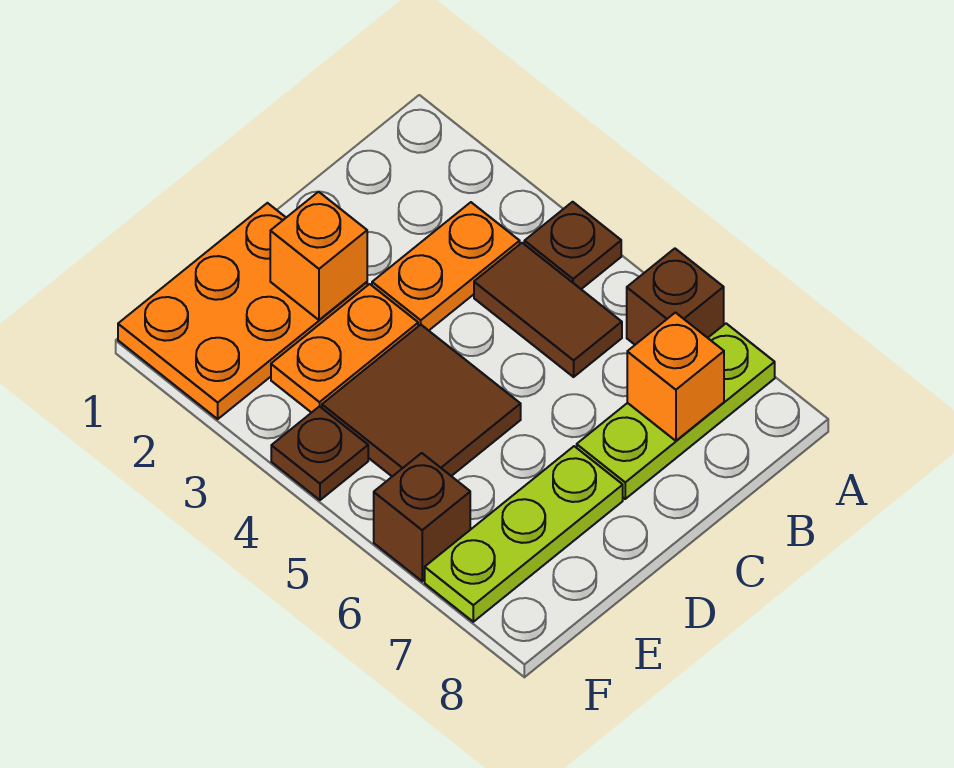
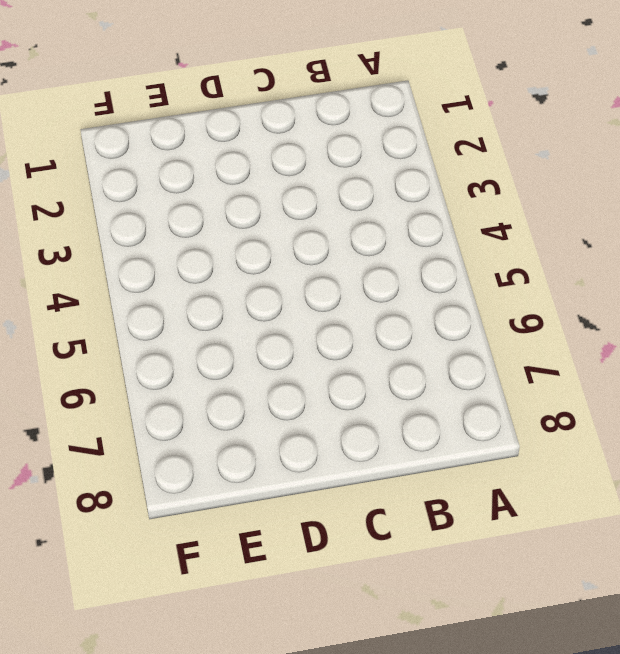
none -> brown 1x1 plate [524,202,621,289]
none -> brown 1x1 brick [627,249,724,345]
none -> lime 1x3 plate [577,324,775,499]

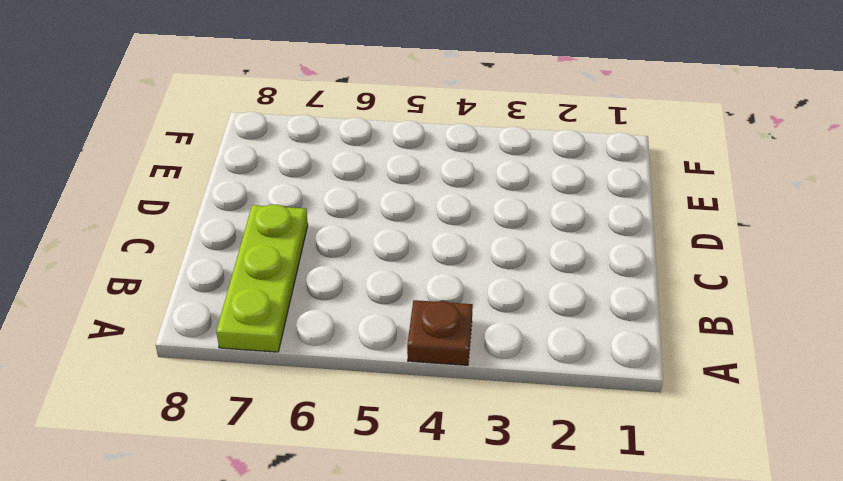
none -> brown 1x1 brick [627,249,724,345]
none -> orange 1x2 plate [372,202,520,330]
none -> brown 1x2 tile [474,243,622,377]

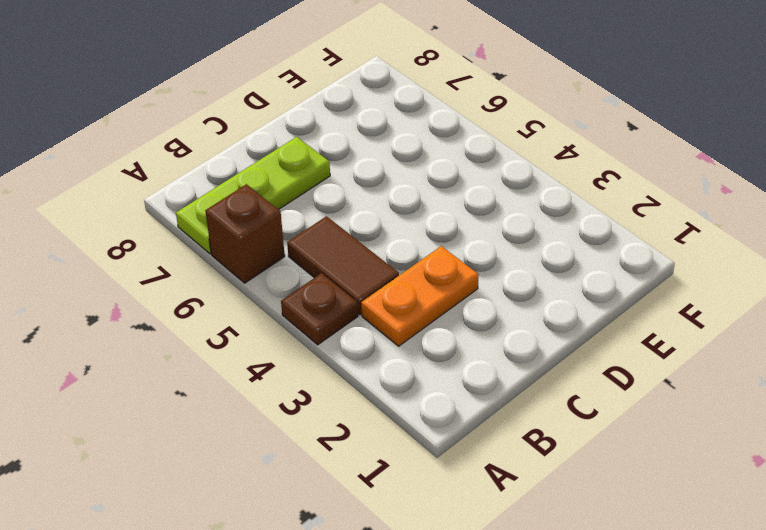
none -> orange 2x3 plate [118,203,367,419]
none -> orange 1x2 plate [271,284,418,413]
none -> brown 2x2 tile [322,325,521,476]

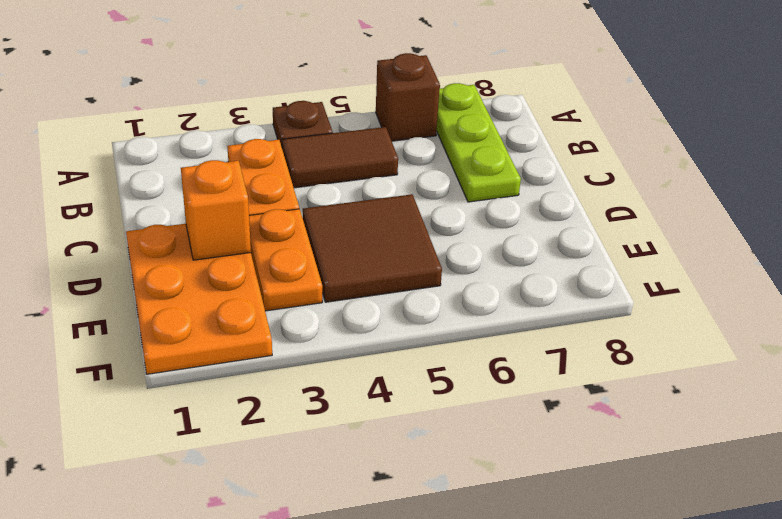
none -> lime 1x3 plate [425,446,623,622]
none -> brown 1x1 plate [271,406,368,500]
none -> brown 1x1 brick [374,453,470,581]

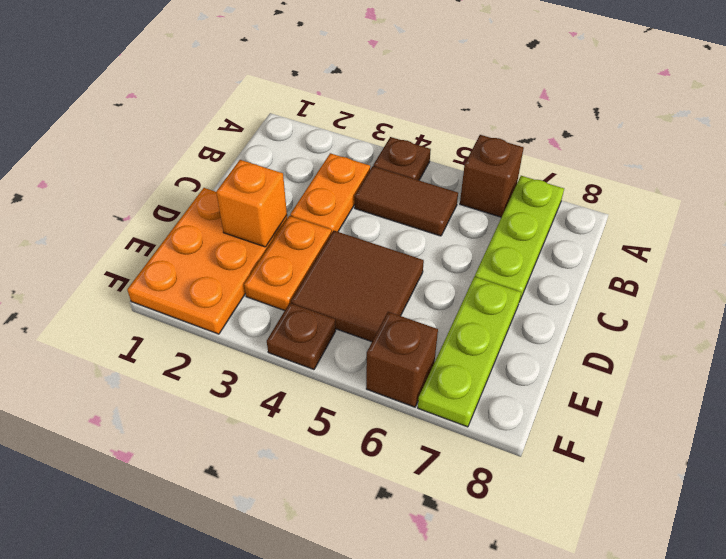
none -> orange 1x1 brick [627,313,724,441]

